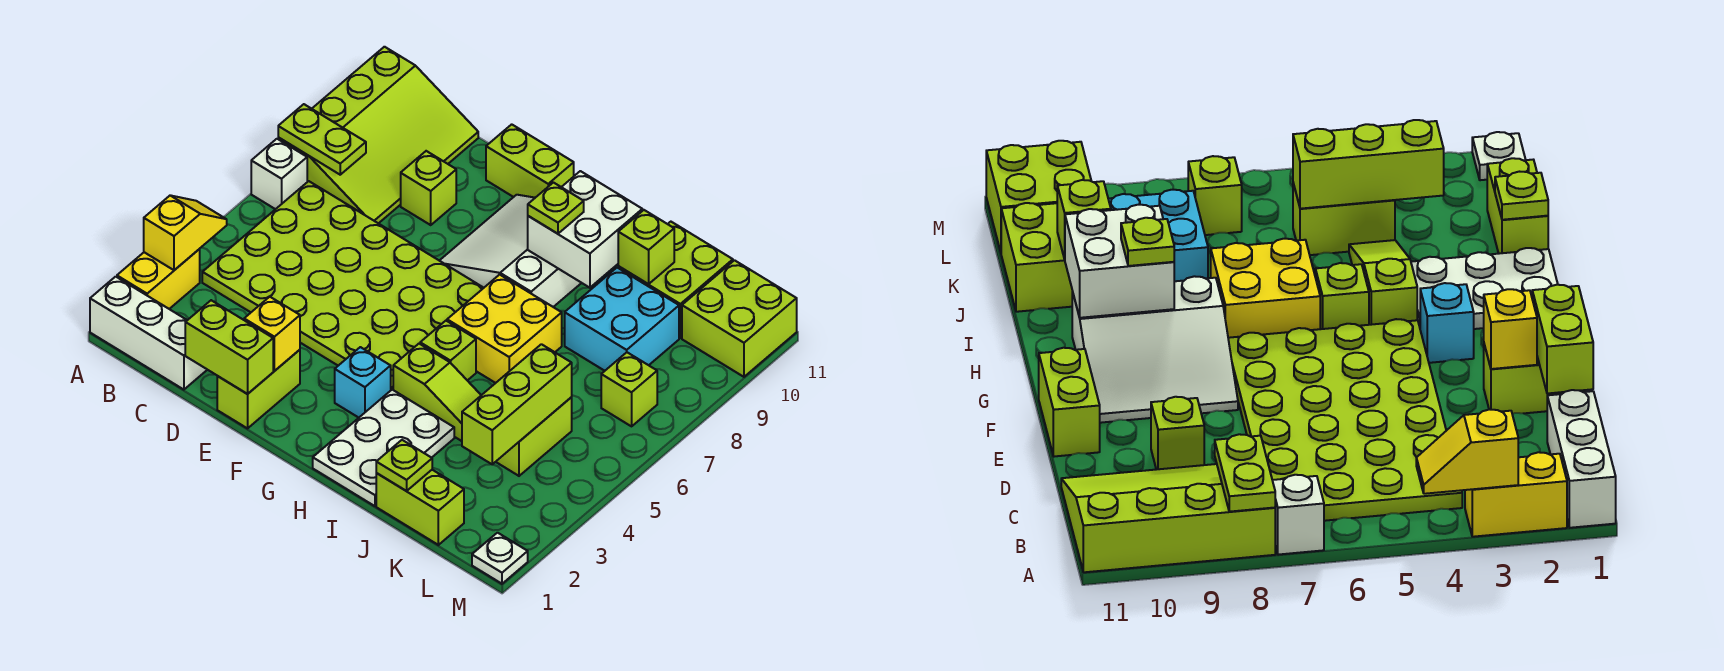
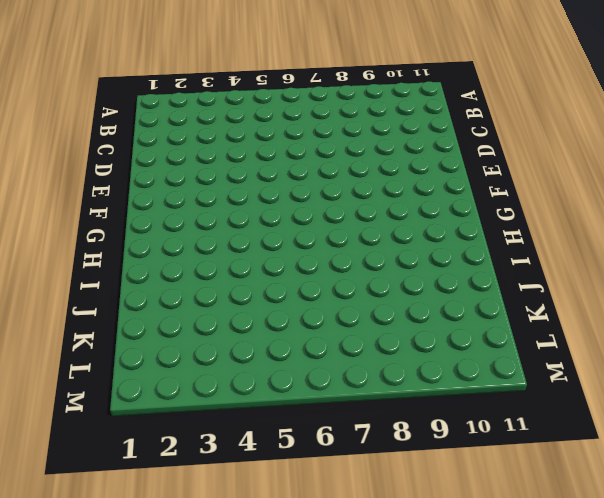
none -> white 1x3 brick [90,277,207,390]
none -> yellow 1x2 brick [117,249,200,309]
none -> white 1x1 brick [251,139,307,209]
none -> lime 3x4 slope [278,47,478,223]

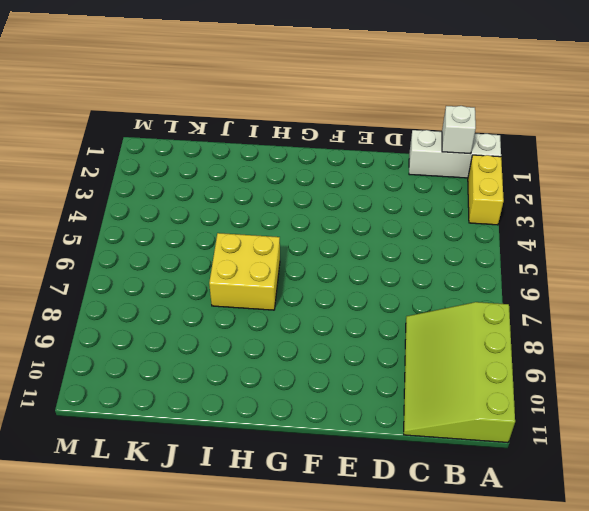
white 1x1 brick [442,106,476,154] -> white 1x1 brick moved to [251,139,307,209]
none -> lime 4x6 plate [202,181,483,390]
none -> lime 1x1 brick [401,151,456,225]
none -> lime 1x2 brick [217,350,300,428]
none -> lime 1x2 brick [486,124,574,198]

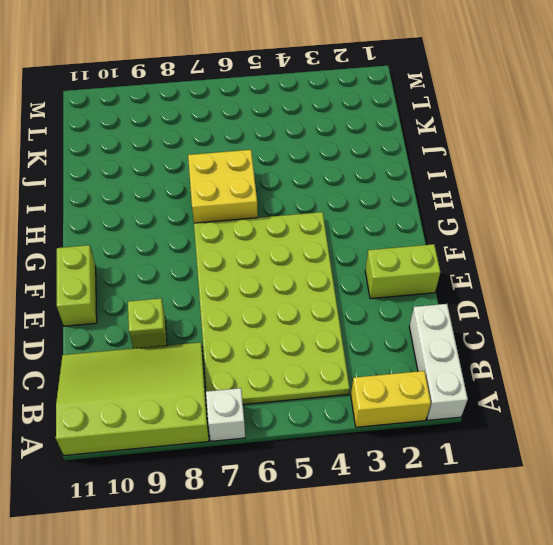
none -> white 3x3 slope [440,195,581,307]
none -> cyan 1x1 brick [335,347,391,418]
none -> white 2x3 plate [313,390,454,506]
none -> lime 1x3 slope [393,344,481,441]

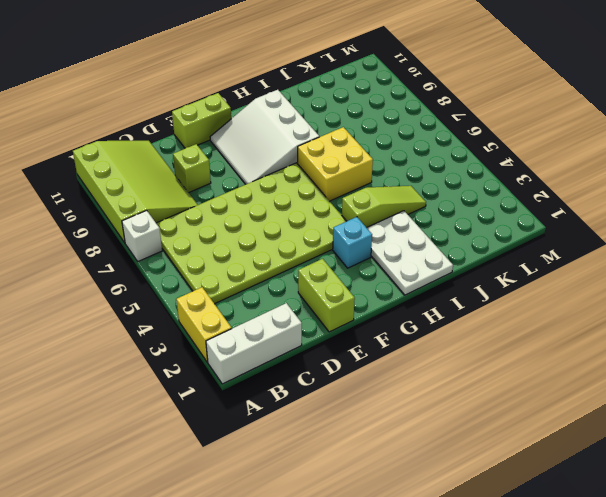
none -> lime 1x1 brick [420,321,476,381]
none -> lime 1x2 brick [376,470,464,545]
none -> cyan 2x2 brick [565,268,679,371]
none -> lime 2x2 brick [618,222,733,338]

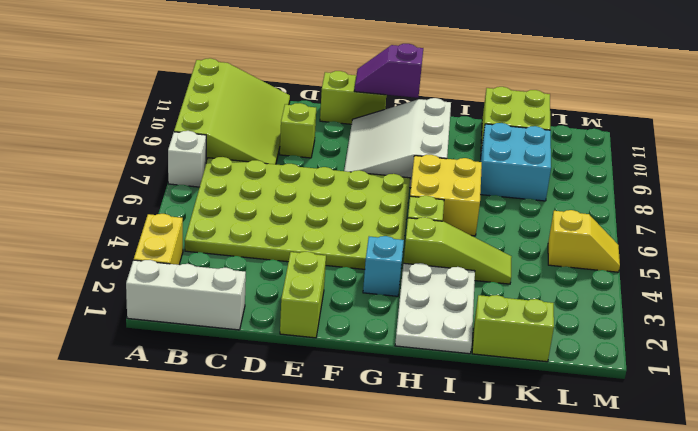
purple 1x2 slope [355,44,423,98] -> none
yellow 1x2 slope [548,210,620,272] -> yellow 1x2 slope turned to [144,195,227,270]
none -> lime 1x2 brick [496,397,572,476]
none -> lime 1x1 brick [601,352,657,426]
none -> lime 2x2 brick [682,260,797,377]
none -> white 1x1 plate [472,533,528,584]

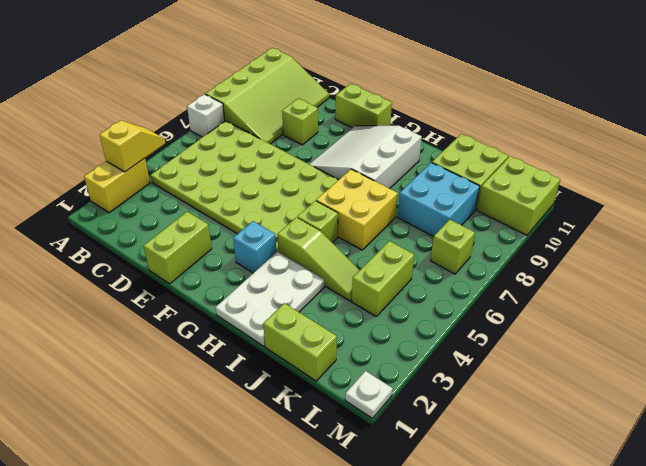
none -> white 1x3 brick [90,277,207,390]
none -> lime 1x2 plate [278,104,366,175]
none -> lime 1x2 brick [185,300,273,394]
none -> yellow 1x1 brick [244,297,300,371]

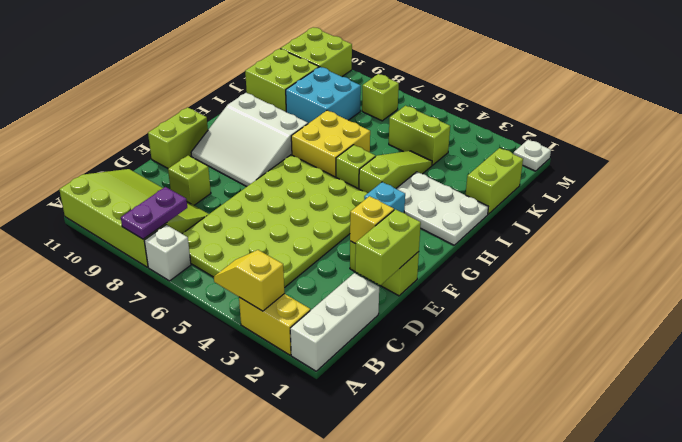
purple 1x2 plate [121,187,187,239] -> lime 1x2 plate [278,104,366,175]
none -> white 2x2 brick [528,171,642,288]
none -> lime 1x1 plate [376,440,432,491]
none -> lime 1x1 brick [618,210,674,284]
none -> lime 1x3 brick [462,344,572,464]

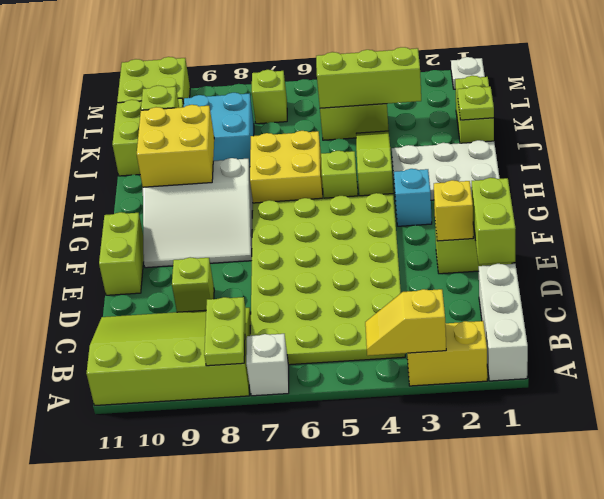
yellow 2x2 brick [137,105,214,187] -> white 2x2 brick [528,171,642,288]
none -> lime 1x1 plate [528,183,584,234]

